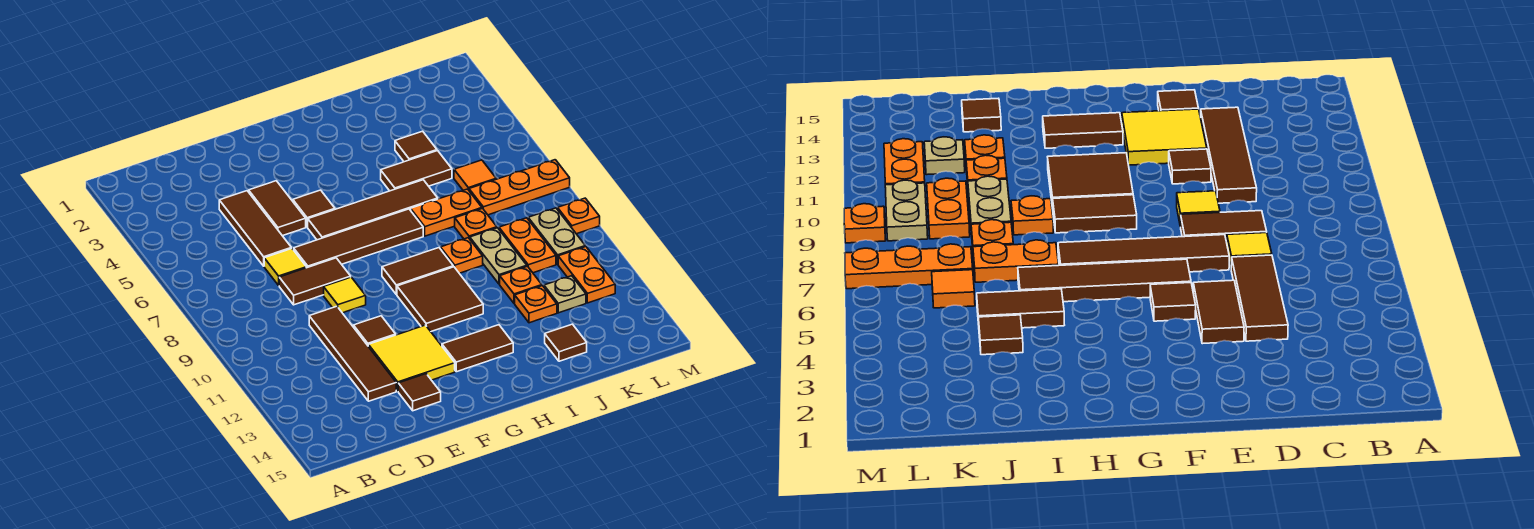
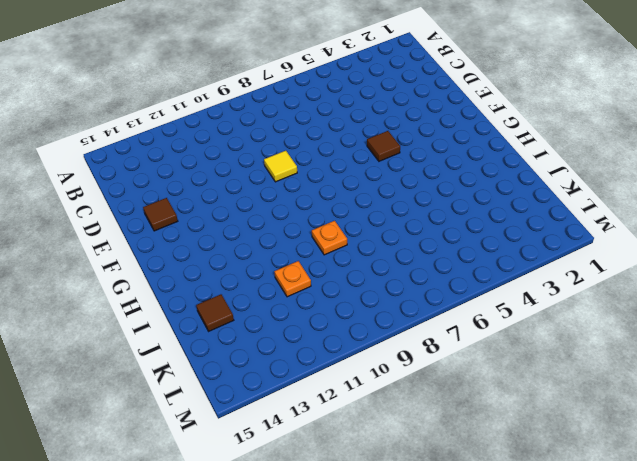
none -> brown 1x3 tile [219,191,291,266]
none -> yellow 1x1 tile [264,248,306,285]
none -> brown 1x2 tile [279,258,351,305]
none -> brown 1x4 tile [309,306,396,401]

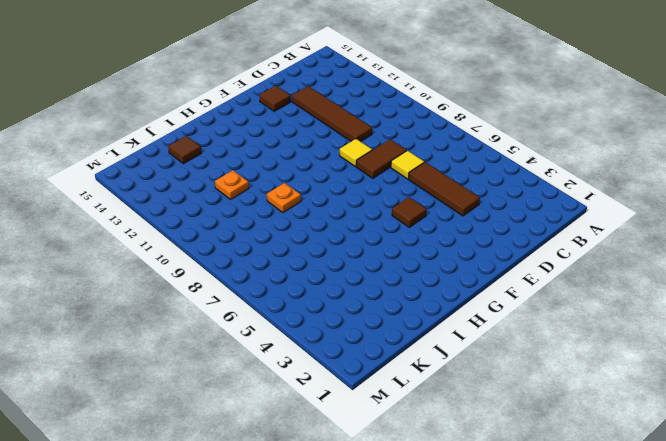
none -> brown 1x2 tile [249,181,306,236]
none -> brown 1x4 tile [294,209,423,268]
none -> brown 1x1 tile [353,316,396,345]
none -> yellow 2x2 tile [368,325,455,391]

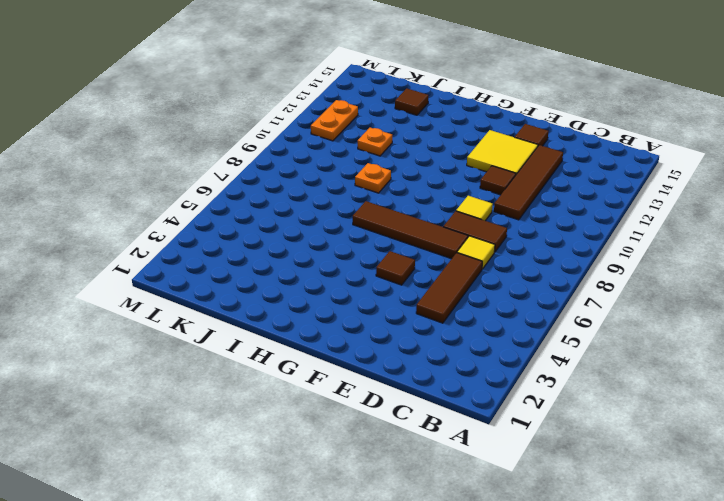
none -> brown 1x2 tile [249,181,306,236]
none -> brown 1x4 tile [308,180,438,240]
none -> brown 1x2 tile [382,248,453,294]
none -> brown 2x2 tile [397,267,483,331]

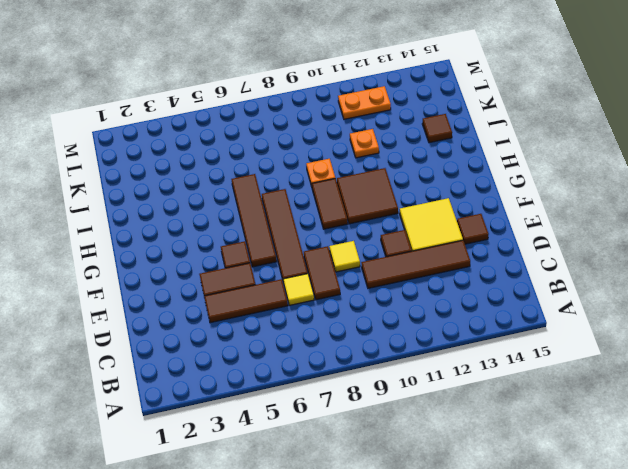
none -> brown 1x2 tile [442,325,513,372]
none -> brown 1x2 tile [381,151,452,191]
none -> orange 1x2 plate [411,189,482,236]
none -> brown 1x1 tile [395,131,437,162]

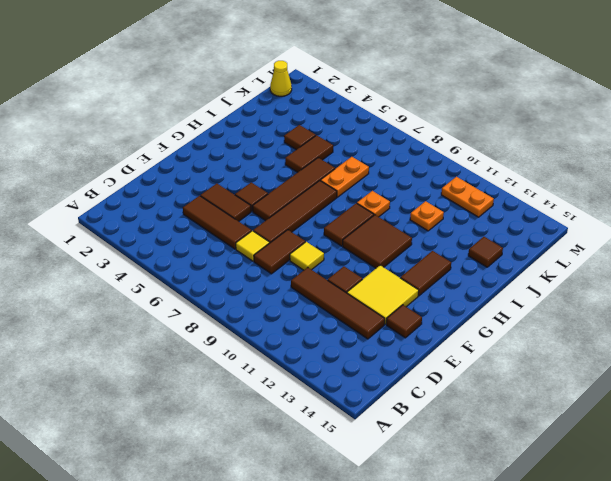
yellow 1x1 cone [270,61,292,96] -> none
none -> orange 1x1 plate [455,209,497,239]
none -> tan 1x2 plate [470,228,527,284]
none -> orange 1x1 plate [515,286,557,323]
none -> orange 1x1 tile [454,160,496,190]

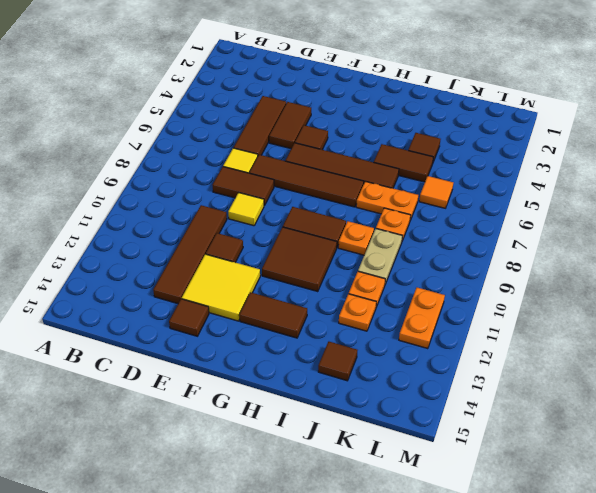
none -> orange 1x3 plate [469,160,570,215]
none -> orange 1x2 plate [499,218,556,273]
none -> tan 1x1 plate [544,276,586,313]
none -> tan 1x2 plate [528,208,585,264]

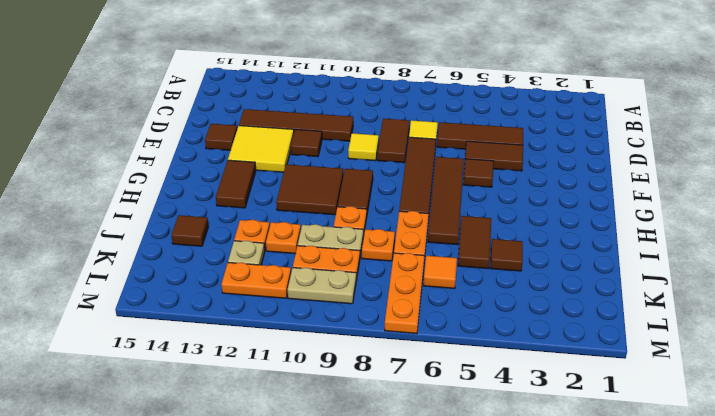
none -> orange 1x1 plate [558,198,600,234]

